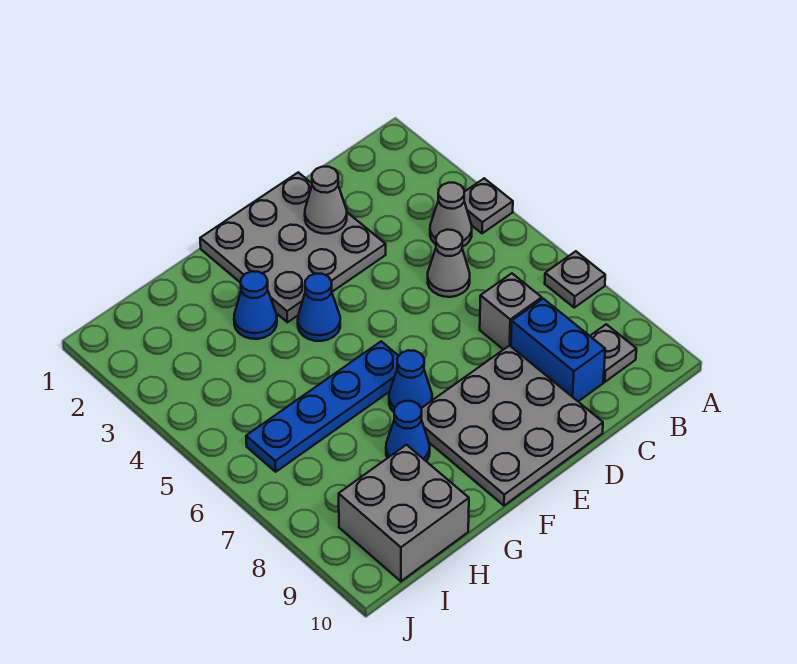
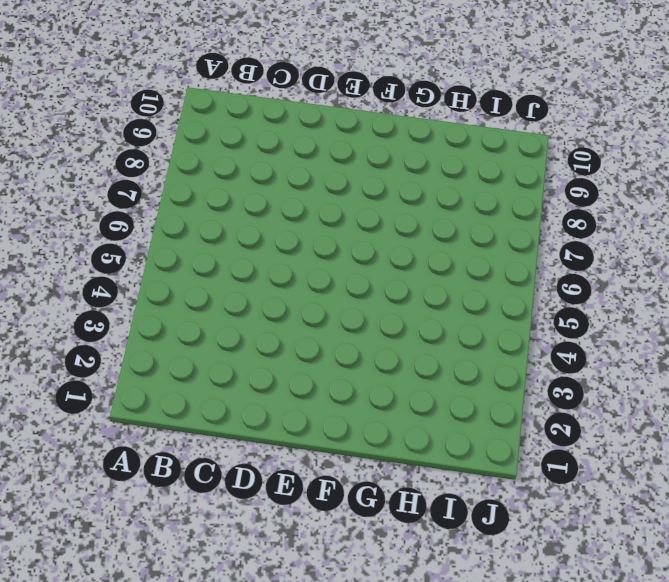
none -> grey 1x1 plate [464,178,513,233]
none -> grey 1x1 plate [545,251,605,308]
none -> grey 1x1 cone [430,183,472,247]

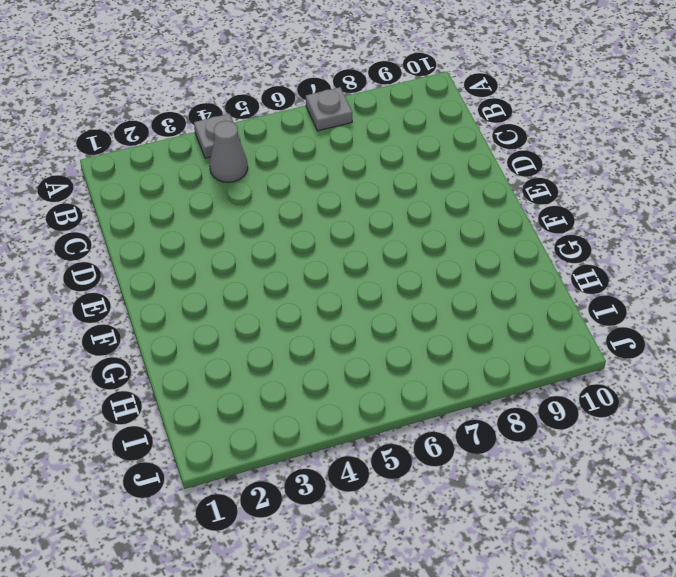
none -> grey 1x1 plate [590,324,636,382]
none -> grey 1x1 cone [428,230,470,297]
none -> grey 1x1 brick [480,273,542,350]

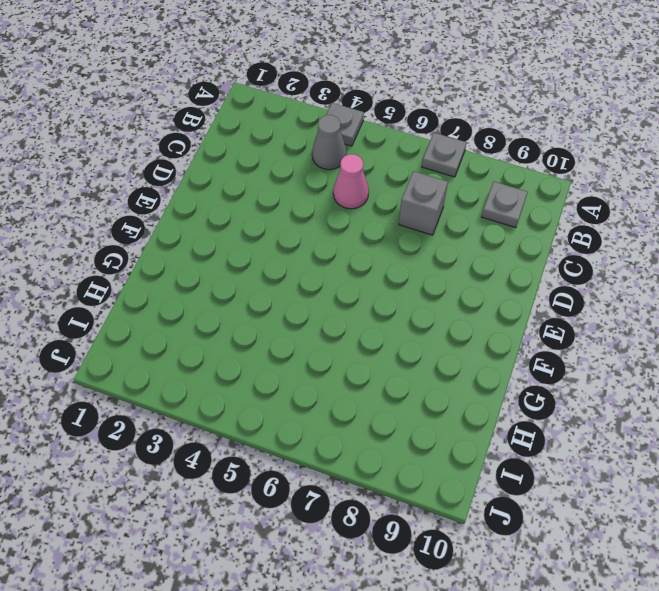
pink 1x1 cone [333,154,369,209] -> grey 1x1 cone [428,230,470,297]
none -> blue 1x2 brick [511,299,605,401]
none -> grey 3x3 plate [200,172,386,322]
none -> grey 3x3 plate [421,345,603,505]

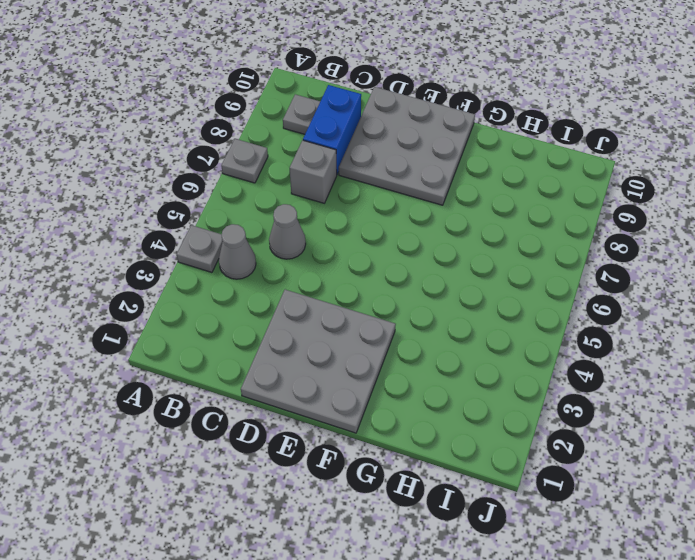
none -> blue 1x1 cone [298,274,340,341]
none -> blue 1x4 plate [246,341,398,472]
none -> blue 1x1 cone [389,350,432,412]

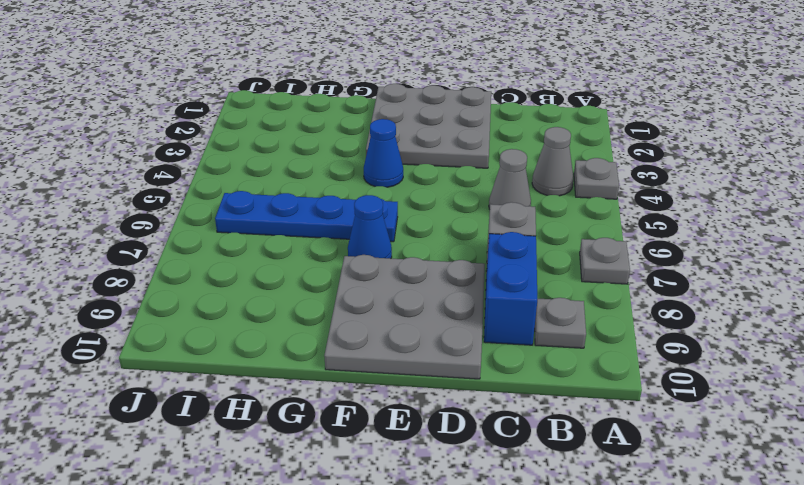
none -> blue 1x1 cone [234,271,277,339]
none -> blue 1x1 cone [386,401,430,461]
none -> grey 2x2 brick [339,445,469,581]

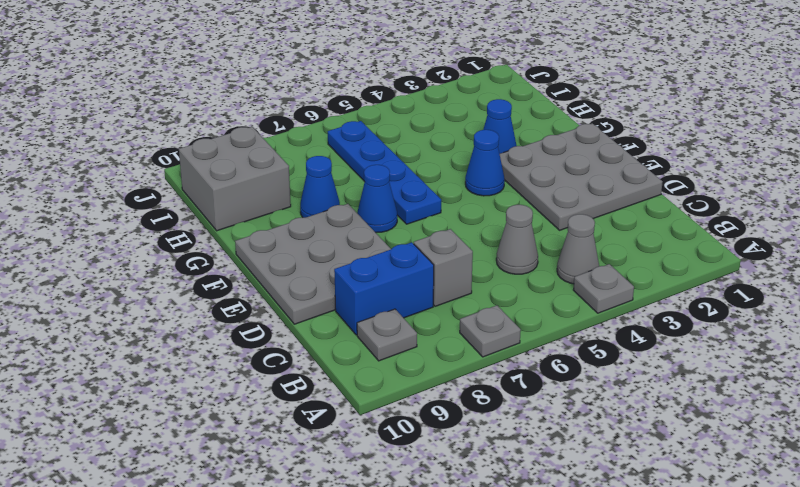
none -> grey 1x1 cone [305,167,347,234]

